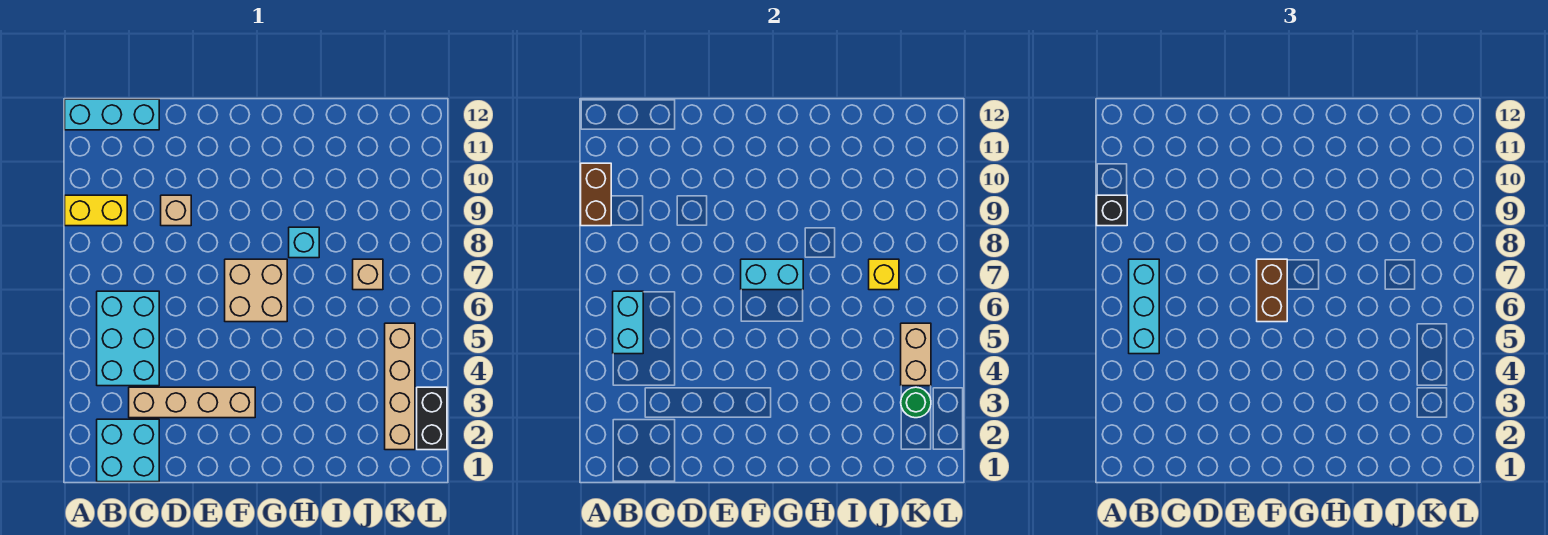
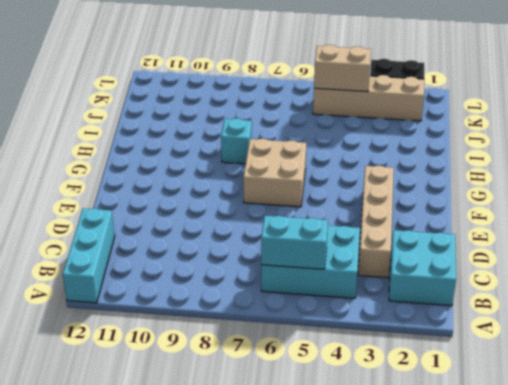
none -> yellow 1x2 brick [65,195,127,226]
none -> tan 1x1 brick [161,195,191,226]
none -> tan 1x1 brick [353,259,383,290]

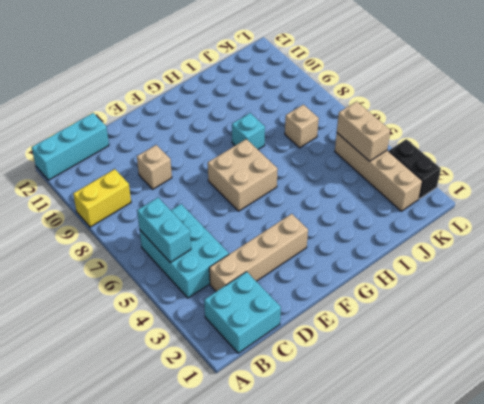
none -> brown 1x2 brick [581,163,611,226]
none -> cyan 1x2 brick [741,259,803,290]
none -> yellow 1x1 brick [869,259,899,290]

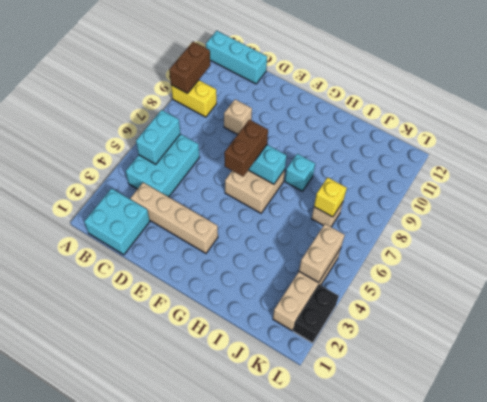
none -> green 1x1 round brick [901,387,931,418]
none -> black 1x1 brick [1097,195,1127,226]
none -> cyan 1x3 brick [1129,259,1159,354]

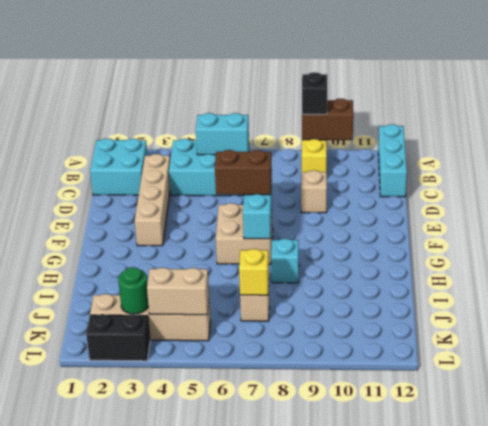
none -> cyan 1x3 brick [1129,259,1159,354]

